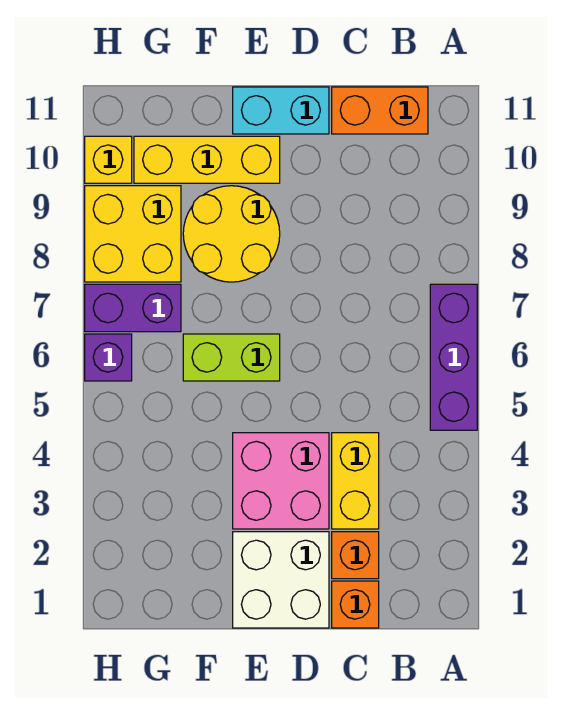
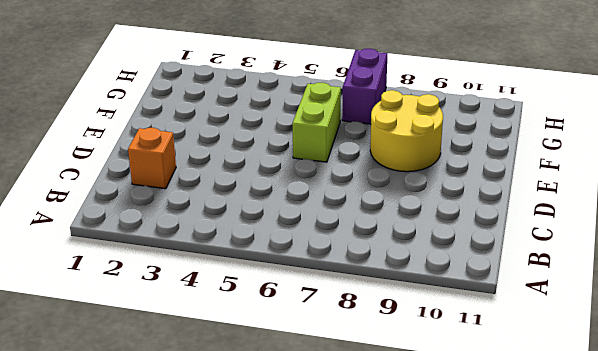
none -> purple 1x3 brick [430,284,477,430]
none -> orange 1x2 brick [332,87,428,134]
none -> orange 1x1 brick [332,581,379,628]

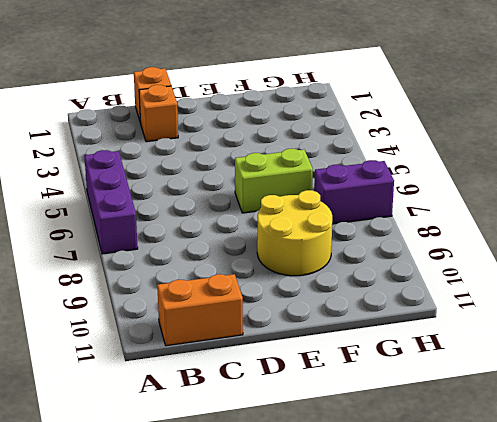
none -> yellow 1x2 brick [332,433,379,529]
none -> white 2x2 brick [233,532,329,628]
none -> pink 2x2 brick [233,433,329,529]

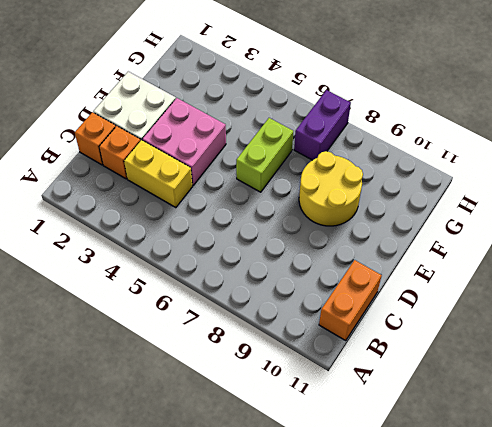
none -> purple 1x3 brick [430,284,477,430]
none -> cyan 1x2 brick [233,87,329,134]
none -> yellow 1x3 brick [134,136,280,183]

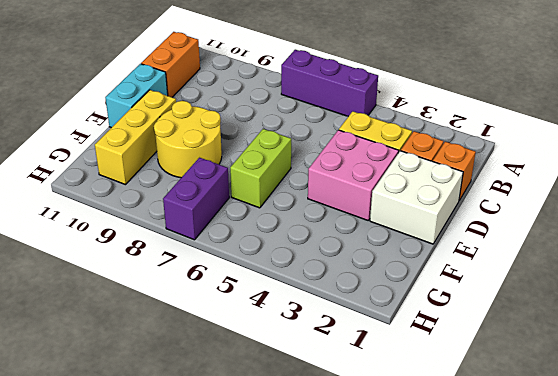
none -> yellow 2x2 brick [85,186,181,282]
none -> purple 1x1 brick [85,334,132,381]
none -> yellow 1x1 brick [85,136,132,183]

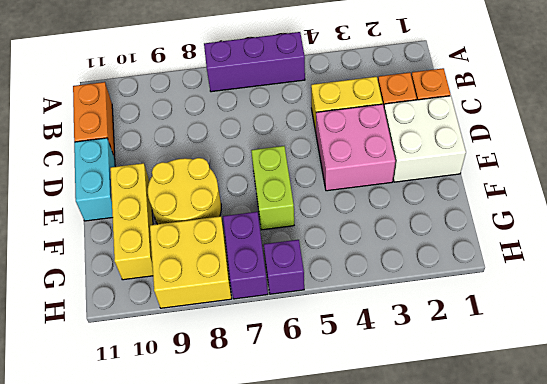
none -> yellow 1x1 brick [85,136,132,183]

